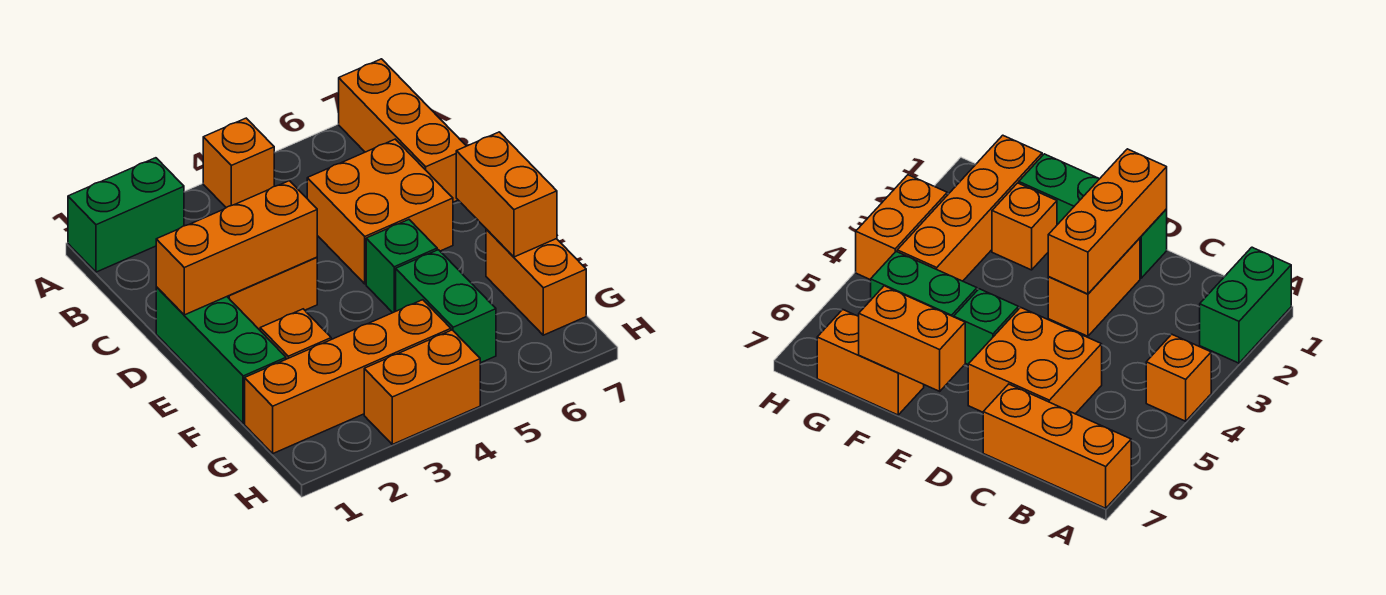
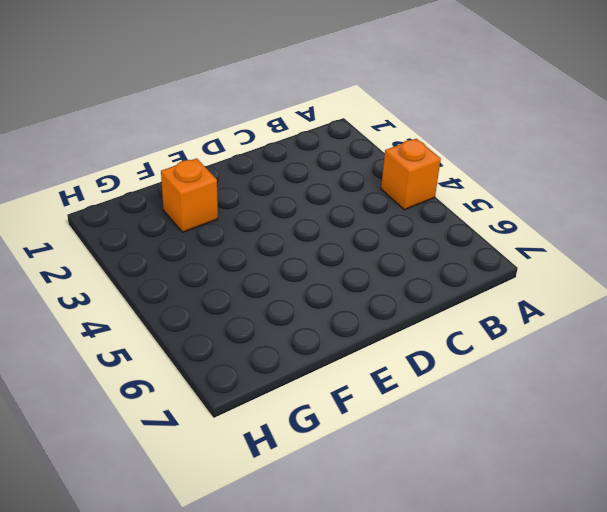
none -> green 1x2 brick [68,158,184,272]
none -> orange 1x3 brick [339,59,466,202]
none -> orange 2x2 brick [307,139,453,284]

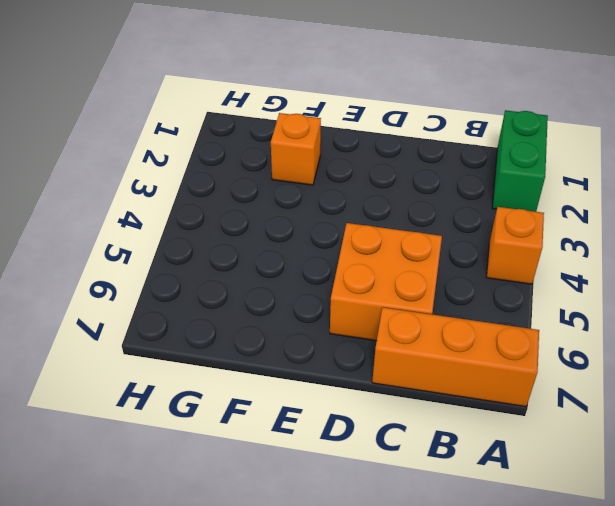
none -> green 1x3 brick [156,287,286,423]
none -> orange 1x2 brick [227,257,317,330]
none -> green 1x1 brick [366,220,437,313]

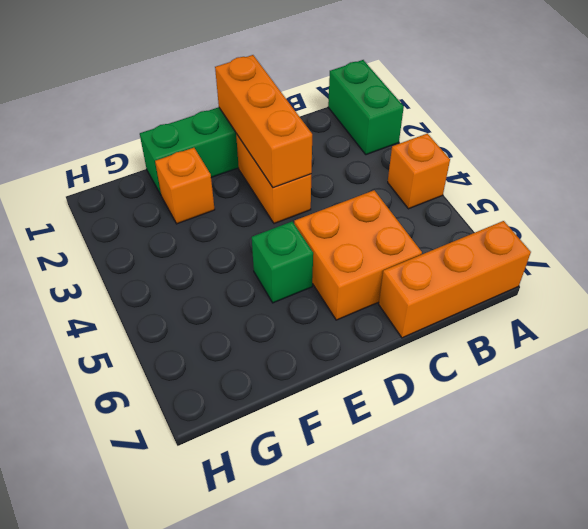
none -> green 1x2 brick [396,250,496,363]
none -> orange 1x2 brick [486,229,586,335]
none -> orange 1x4 brick [245,300,451,453]

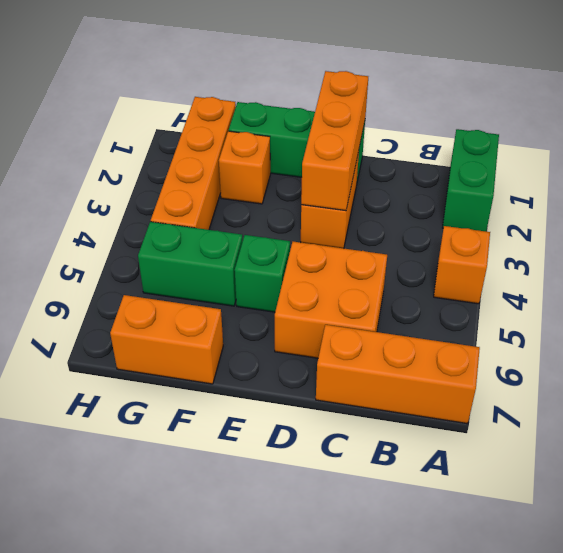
none -> orange 1x2 brick [364,330,480,444]
none -> orange 1x2 brick [456,132,557,257]

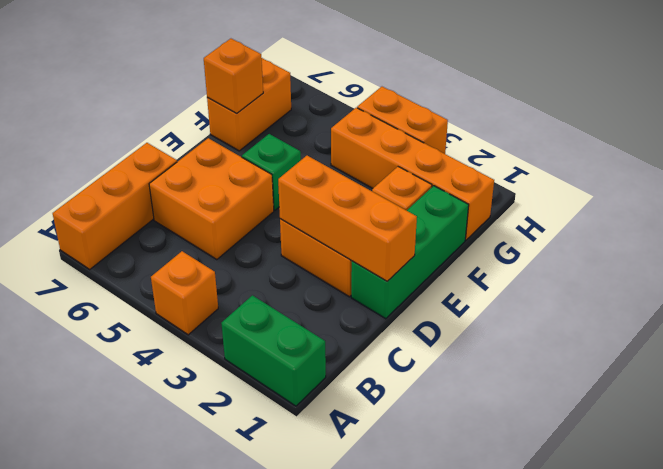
orange 1x1 brick [204,39,263,113] -> orange 1x2 brick [456,132,557,257]
none -> green 1x2 brick [396,250,496,363]

